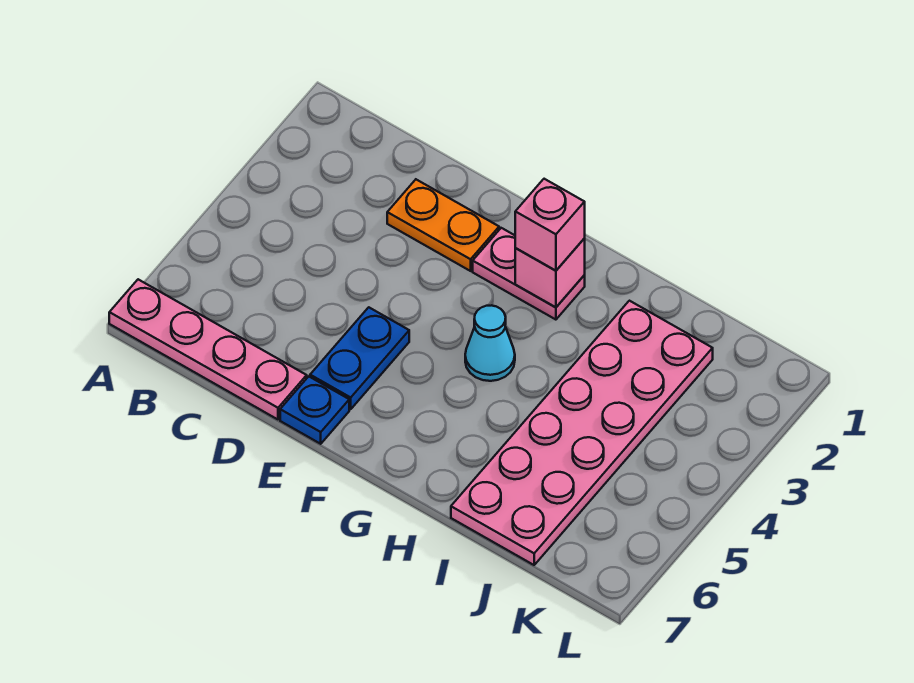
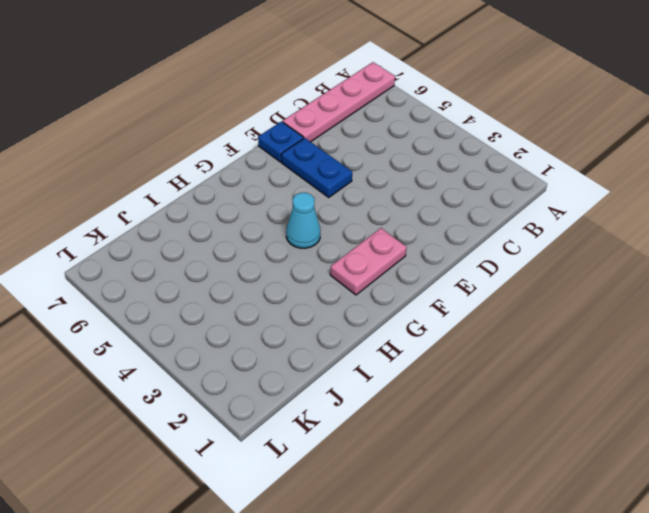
none -> orange 1x2 plate [387,180,499,271]
none -> pink 2x6 plate [451,301,713,565]

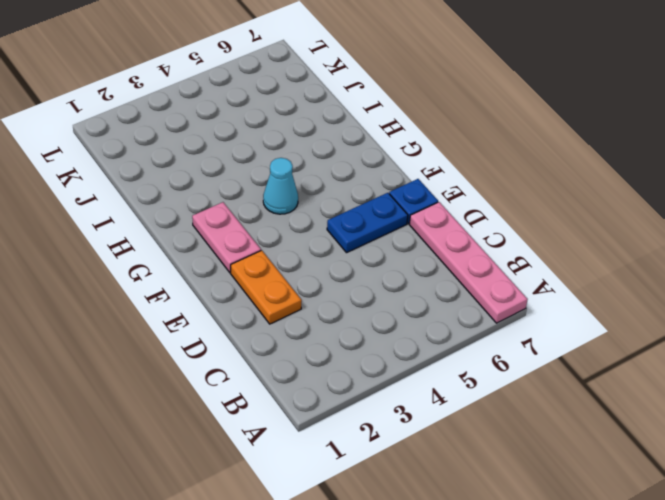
none -> pink 2x6 plate [451,301,713,565]
none -> pink 1x1 brick [515,239,585,307]

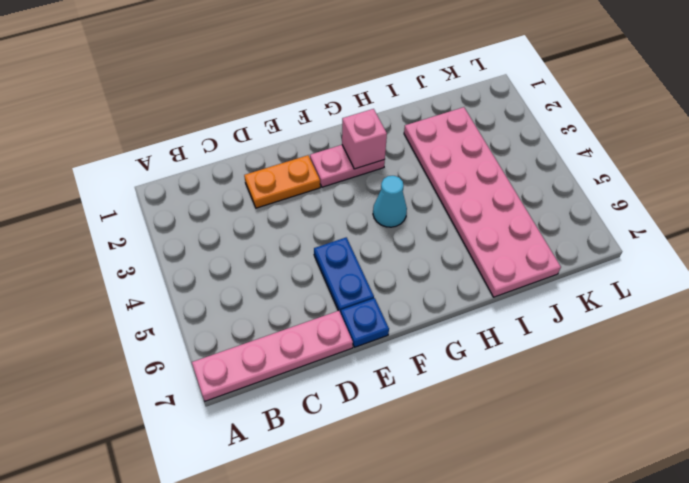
none -> pink 1x1 brick [515,179,585,271]

